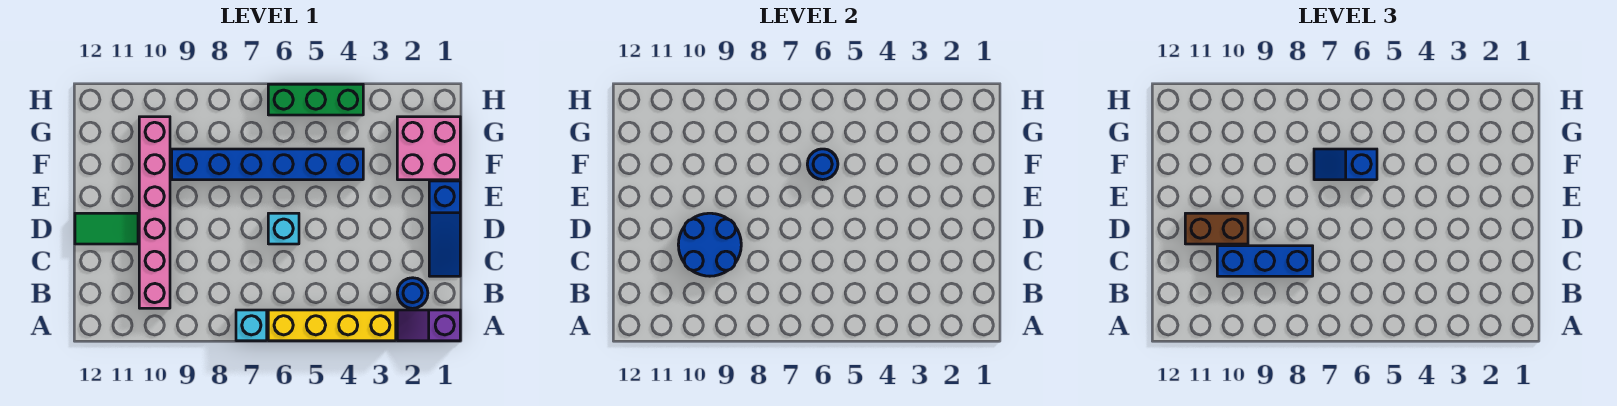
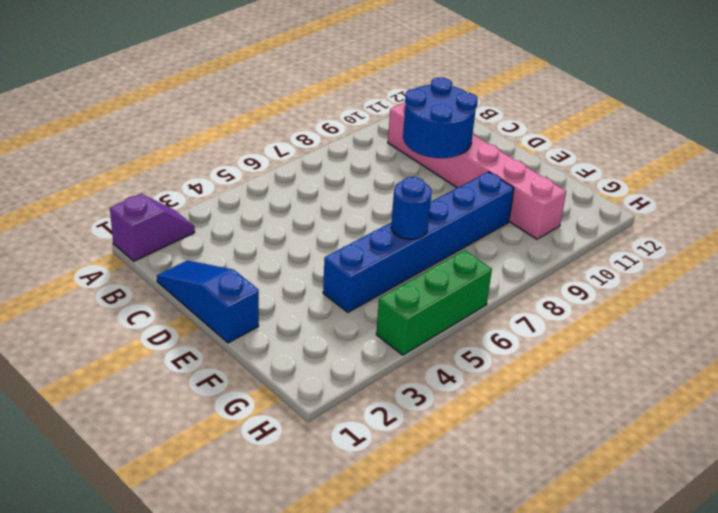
none -> yellow 1x4 brick [268,310,396,341]
none -> cyan 1x1 brick [236,310,267,341]
none -> blue 1x1 round brick [397,278,428,308]

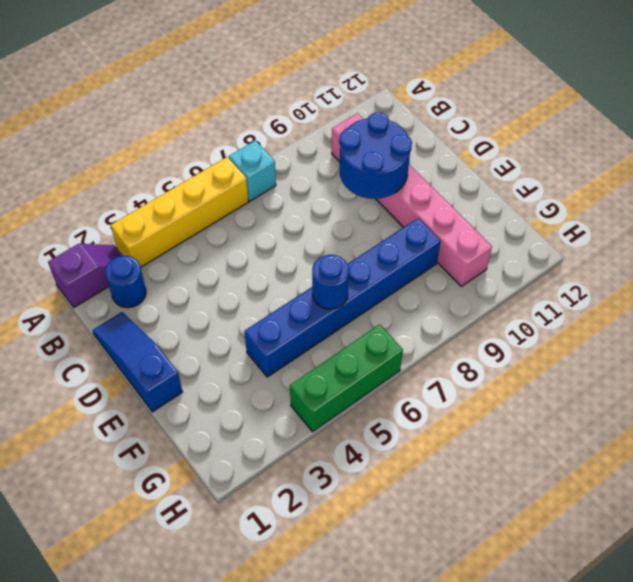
none -> cyan 1x1 brick [268,213,299,244]
none -> green 1x2 tile [75,213,138,244]
none -> pink 2x2 brick [397,117,460,180]

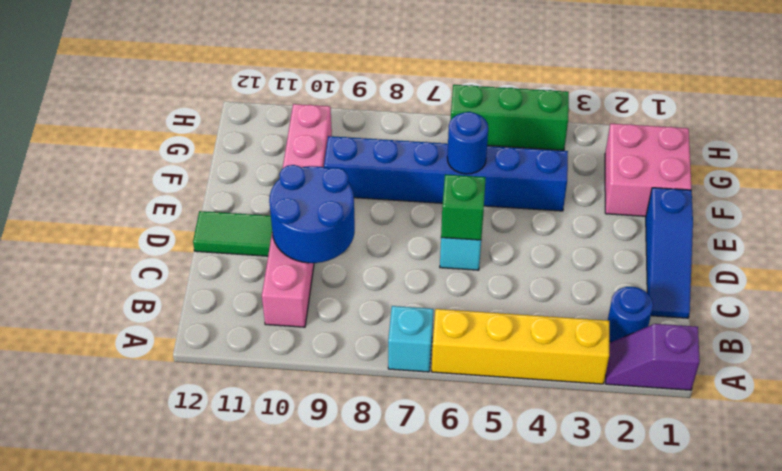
green 1x1 brick [441,174,486,240] -> none
none -> blue 1x3 brick [1217,246,1313,276]
none -> brown 1x2 brick [1185,213,1248,244]
none -> blue 1x2 slope [1314,149,1377,180]

